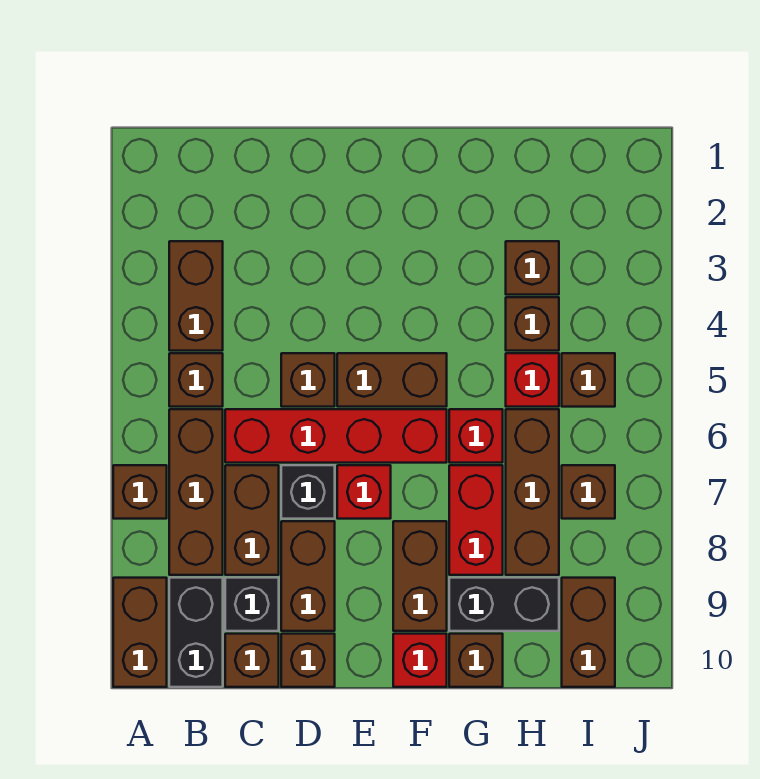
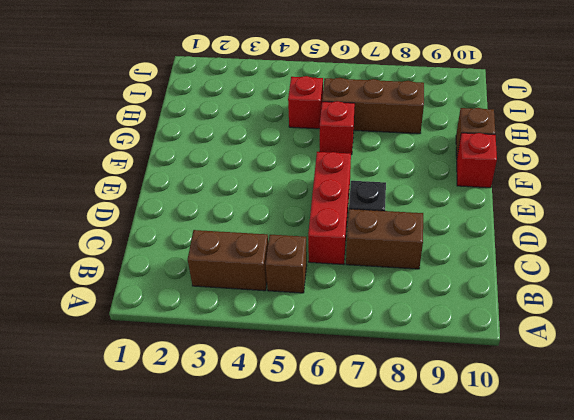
red 1x3 brick [308,152,351,265] -> red 1x4 brick [225,409,447,463]
none -> brown 1x1 brick [113,465,167,519]
none -> brown 1x2 brick [113,578,167,687]
none -> brown 1x3 brick [169,409,223,575]

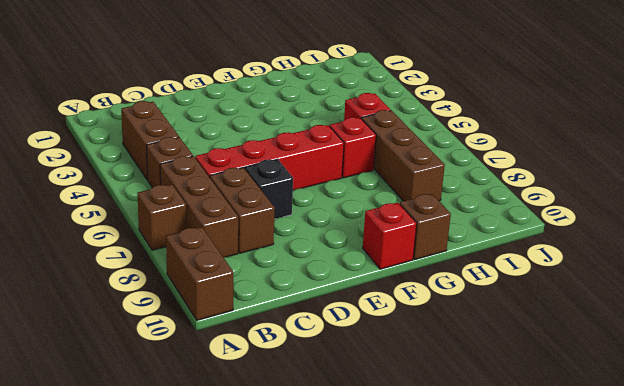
none -> black 1x2 brick [169,578,223,687]
none -> black 1x1 brick [225,578,279,631]
none -> brown 1x1 brick [225,634,279,687]

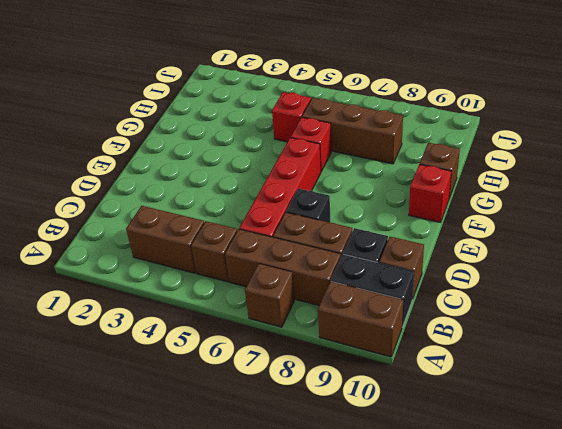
none -> brown 1x1 brick [281,353,335,407]
none -> brown 1x2 brick [281,521,335,631]
none -> brown 1x1 brick [281,634,335,687]

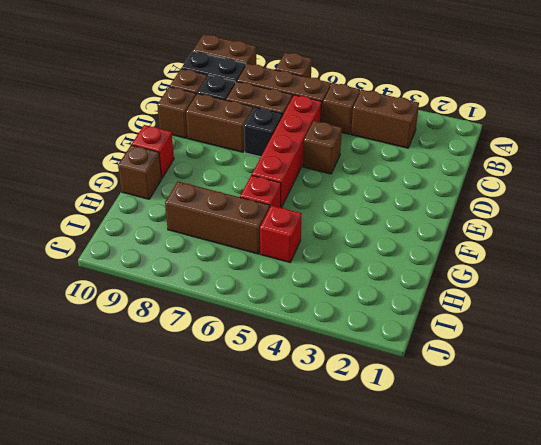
none -> brown 1x2 brick [337,353,447,407]
none -> red 1x1 brick [337,465,391,519]
none -> brown 1x2 brick [393,521,447,631]

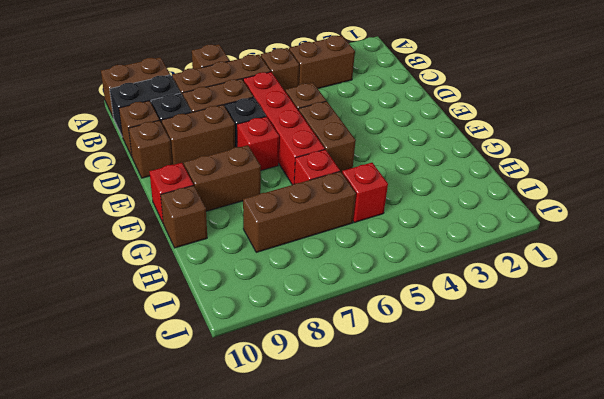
none -> red 1x2 brick [449,465,503,575]
none -> black 1x2 brick [449,578,559,631]
none -> brown 1x1 brick [506,241,559,295]

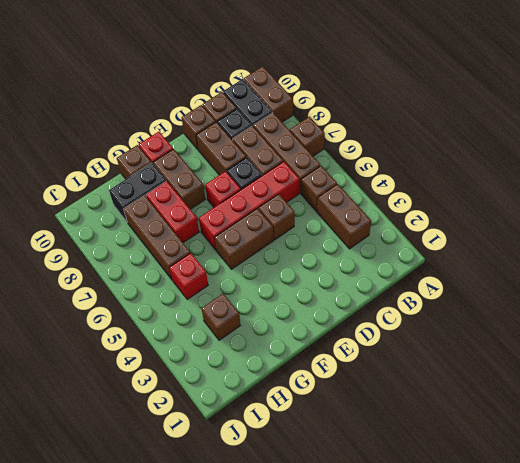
none -> red 1x1 brick [449,409,503,463]
none -> brown 1x1 brick [506,297,559,351]
none -> brown 1x1 brick [562,353,615,407]

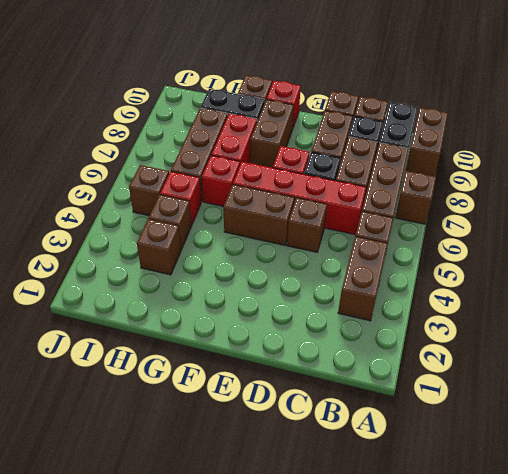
none -> brown 1x1 brick [562,465,615,519]
none -> brown 1x2 brick [562,578,615,687]

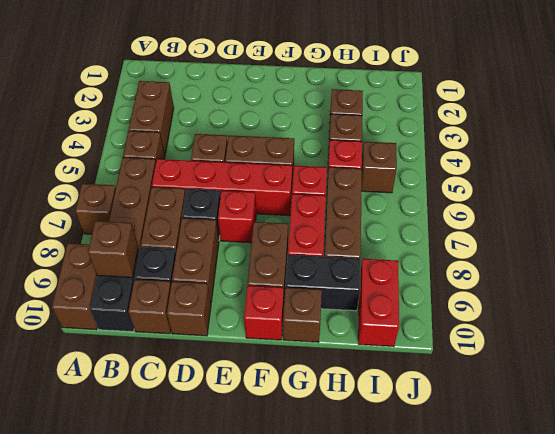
brown 1x1 brick [88,221,138,277] -> brown 1x1 brick moved to [562,465,615,519]
red 1x2 brick [358,259,399,347] -> brown 1x2 brick [562,578,615,687]

